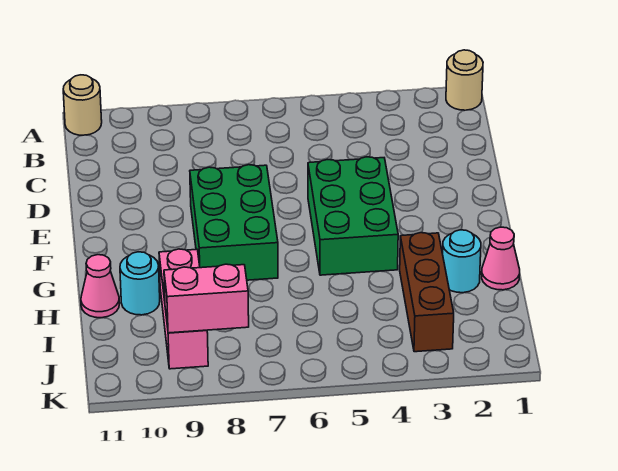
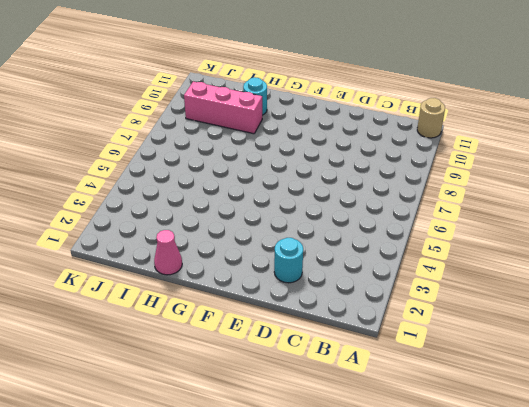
cyan 1x1 round brick [274,238,303,283] -> cyan 1x1 round brick moved to [443,230,481,293]
none -> tan 1x1 round brick [446,50,483,110]
none -> green 2x3 brick [308,157,398,275]

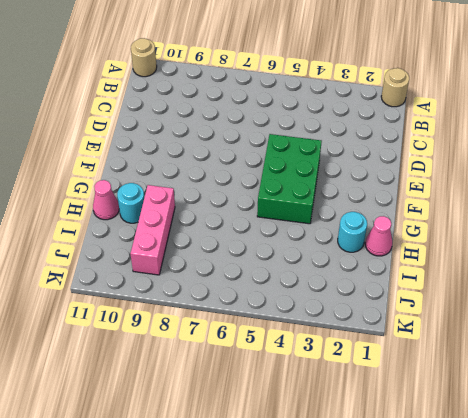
none -> green 2x3 brick [190,165,278,280]
none -> brown 1x3 brick [400,233,454,352]

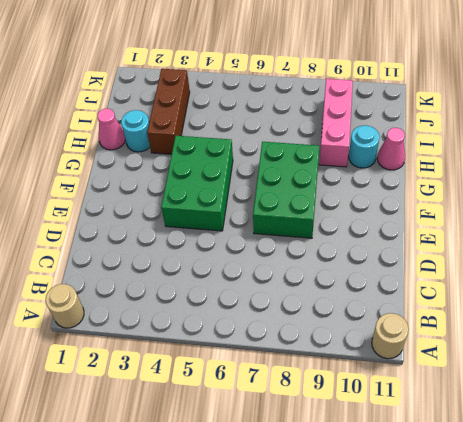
none -> pink 1x2 brick [164,264,249,333]

